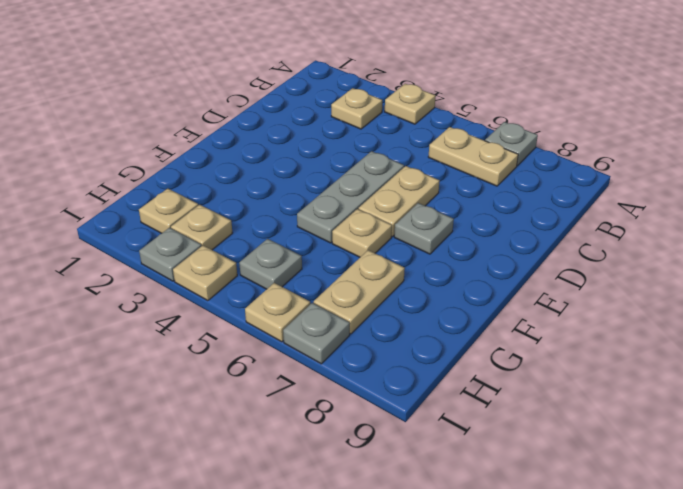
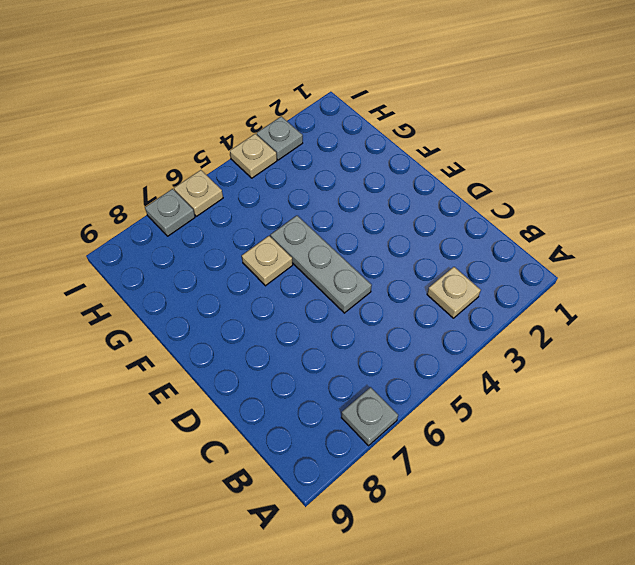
none -> tan 1x1 plate [385,84,435,124]
none -> tan 1x2 plate [428,127,518,186]
none -> tan 1x2 plate [359,166,440,237]

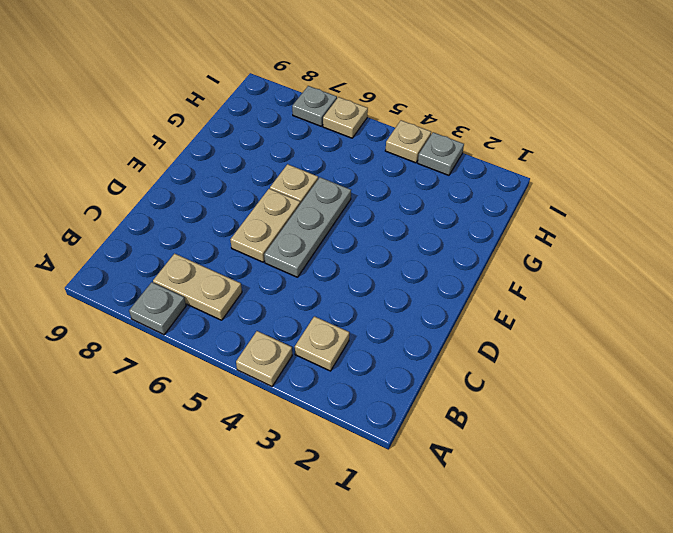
none -> grey 1x1 plate [394,203,454,254]
none -> tan 1x2 plate [314,250,405,334]
none -> tan 1x1 plate [139,189,198,233]

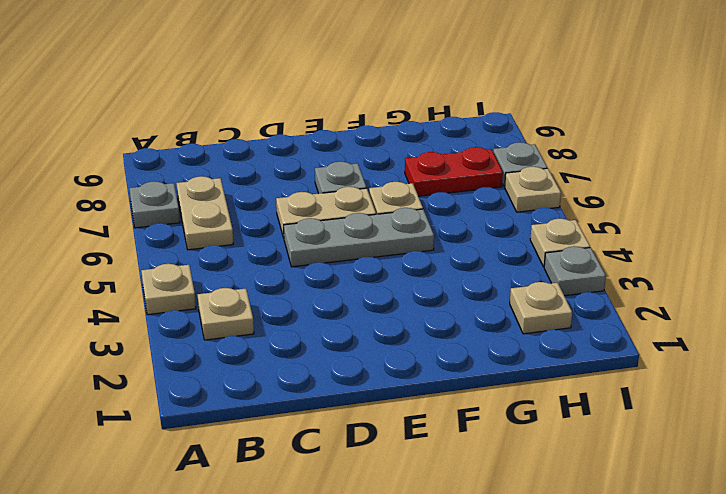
red 1x2 plate [405,147,503,196] -> tan 1x2 plate [314,250,405,334]
none -> tan 1x1 plate [171,205,232,250]
none -> grey 1x1 plate [239,239,302,289]

